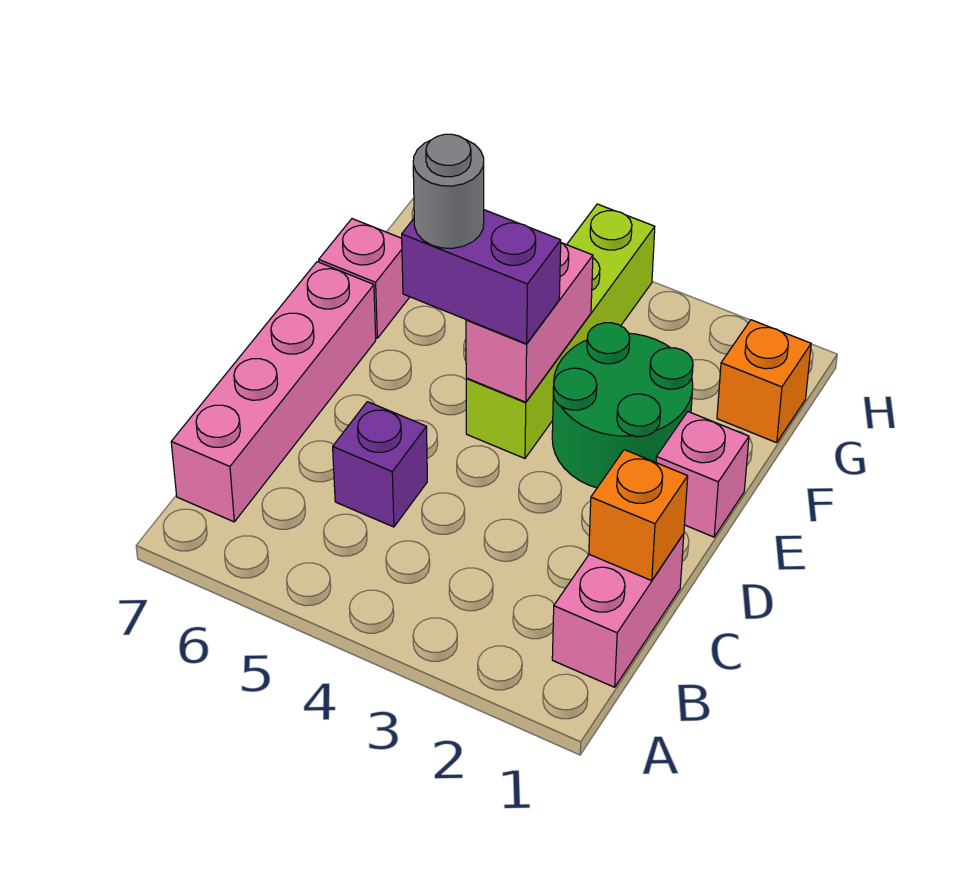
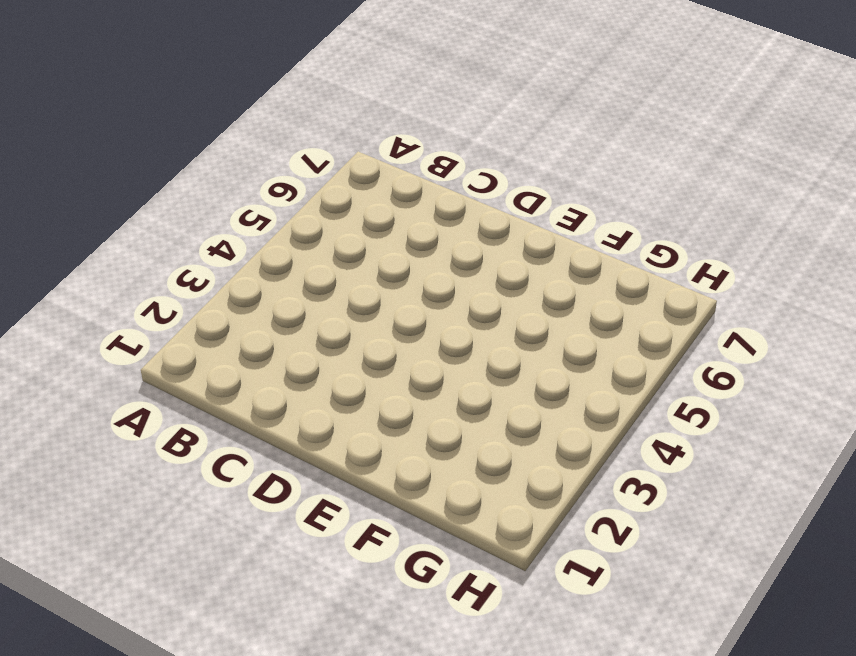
none -> pink 1x2 brick [552,534,684,687]
none -> pink 1x4 brick [171,262,376,522]
none -> purple 1x1 brick [333,402,427,527]

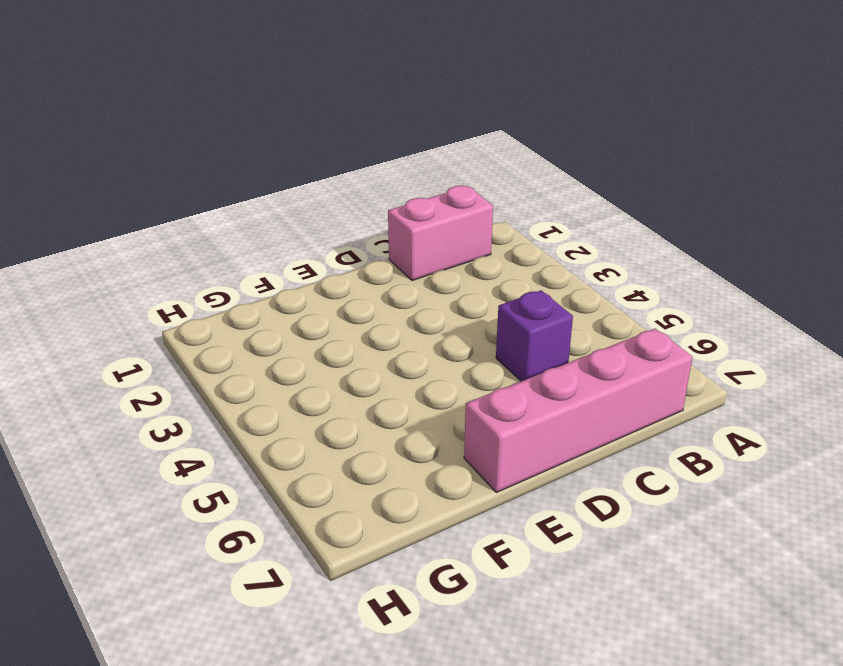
none -> pink 1x1 brick [656,412,749,537]
none -> green 2x2 round brick [552,323,693,488]
none -> lime 1x4 brick [466,204,655,458]

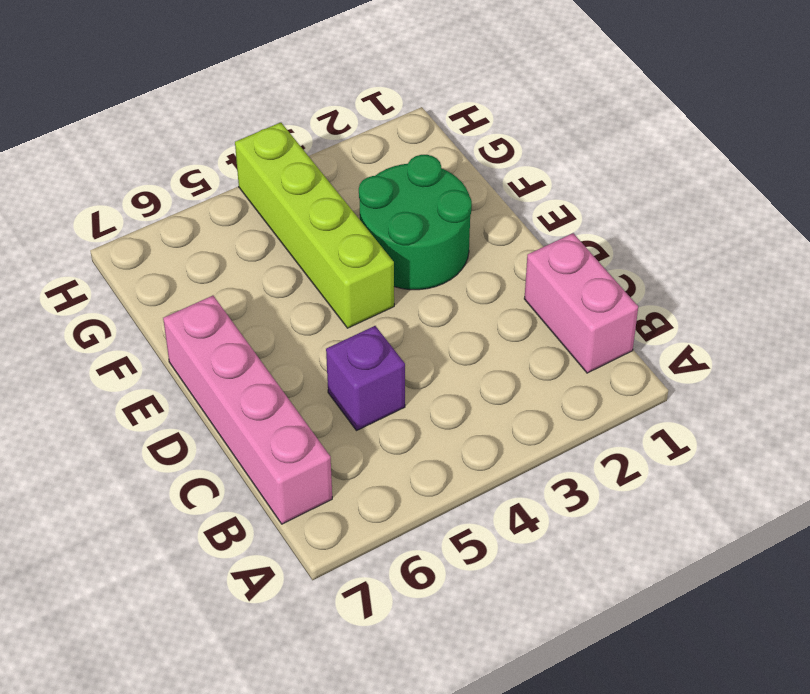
none -> pink 1x1 brick [656,412,749,537]
none -> pink 1x1 brick [319,219,409,338]
none -> orange 1x1 brick [717,320,811,443]

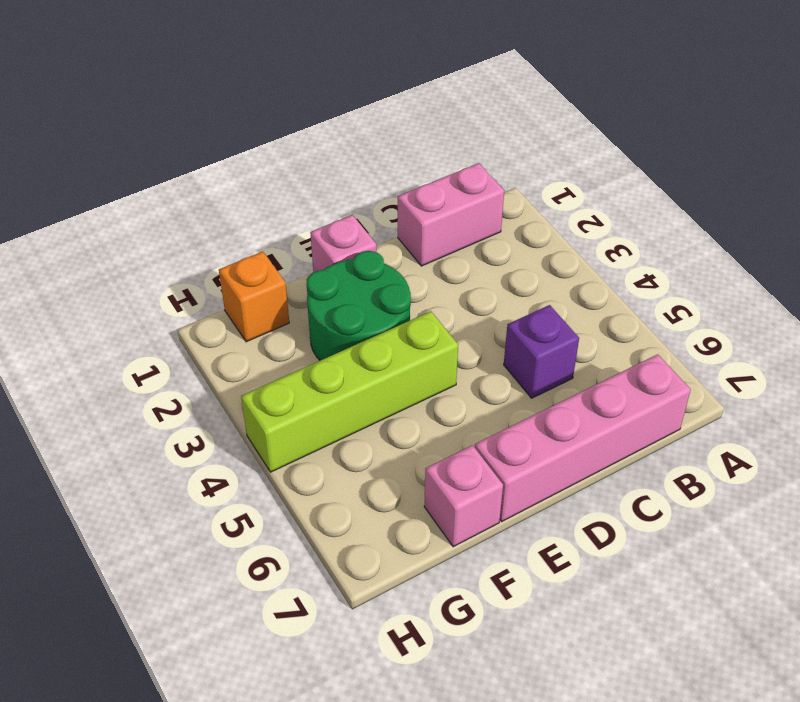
none -> orange 1x1 brick [589,450,688,581]
none -> pink 1x2 brick [466,243,593,402]
none -> purple 1x2 brick [402,210,561,344]

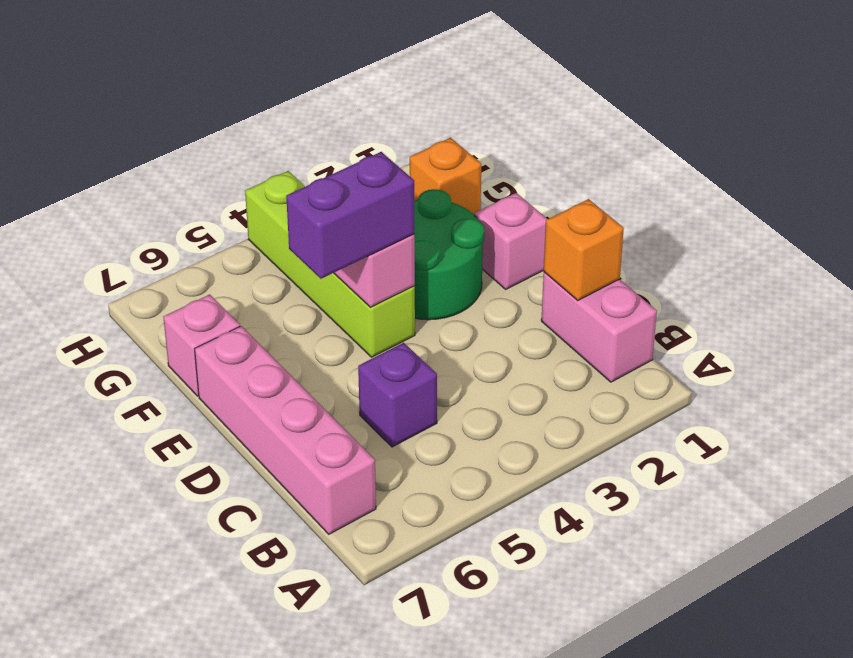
none -> grey 1x1 round brick [413,134,484,248]

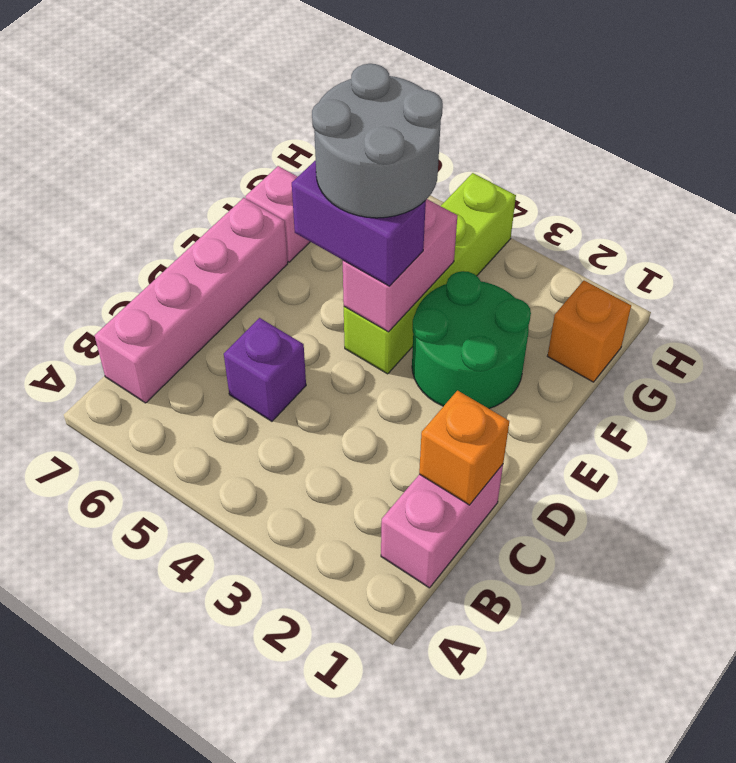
grey 2x2 round brick [312,64,443,218] -> grey 1x1 round brick [413,134,484,248]
none -> pink 1x1 brick [656,412,749,537]

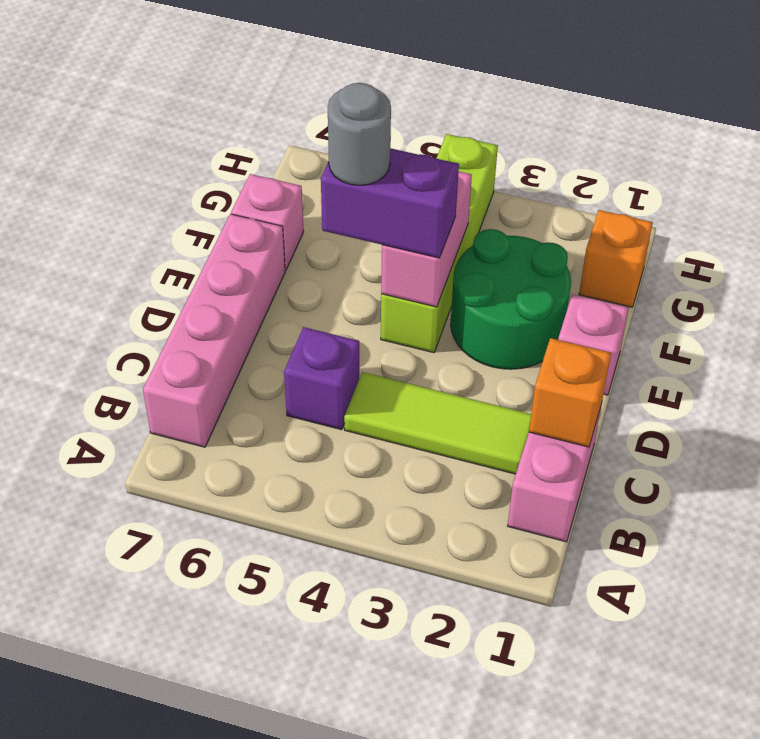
lime 1x3 tile [344,372,531,474] -> none

